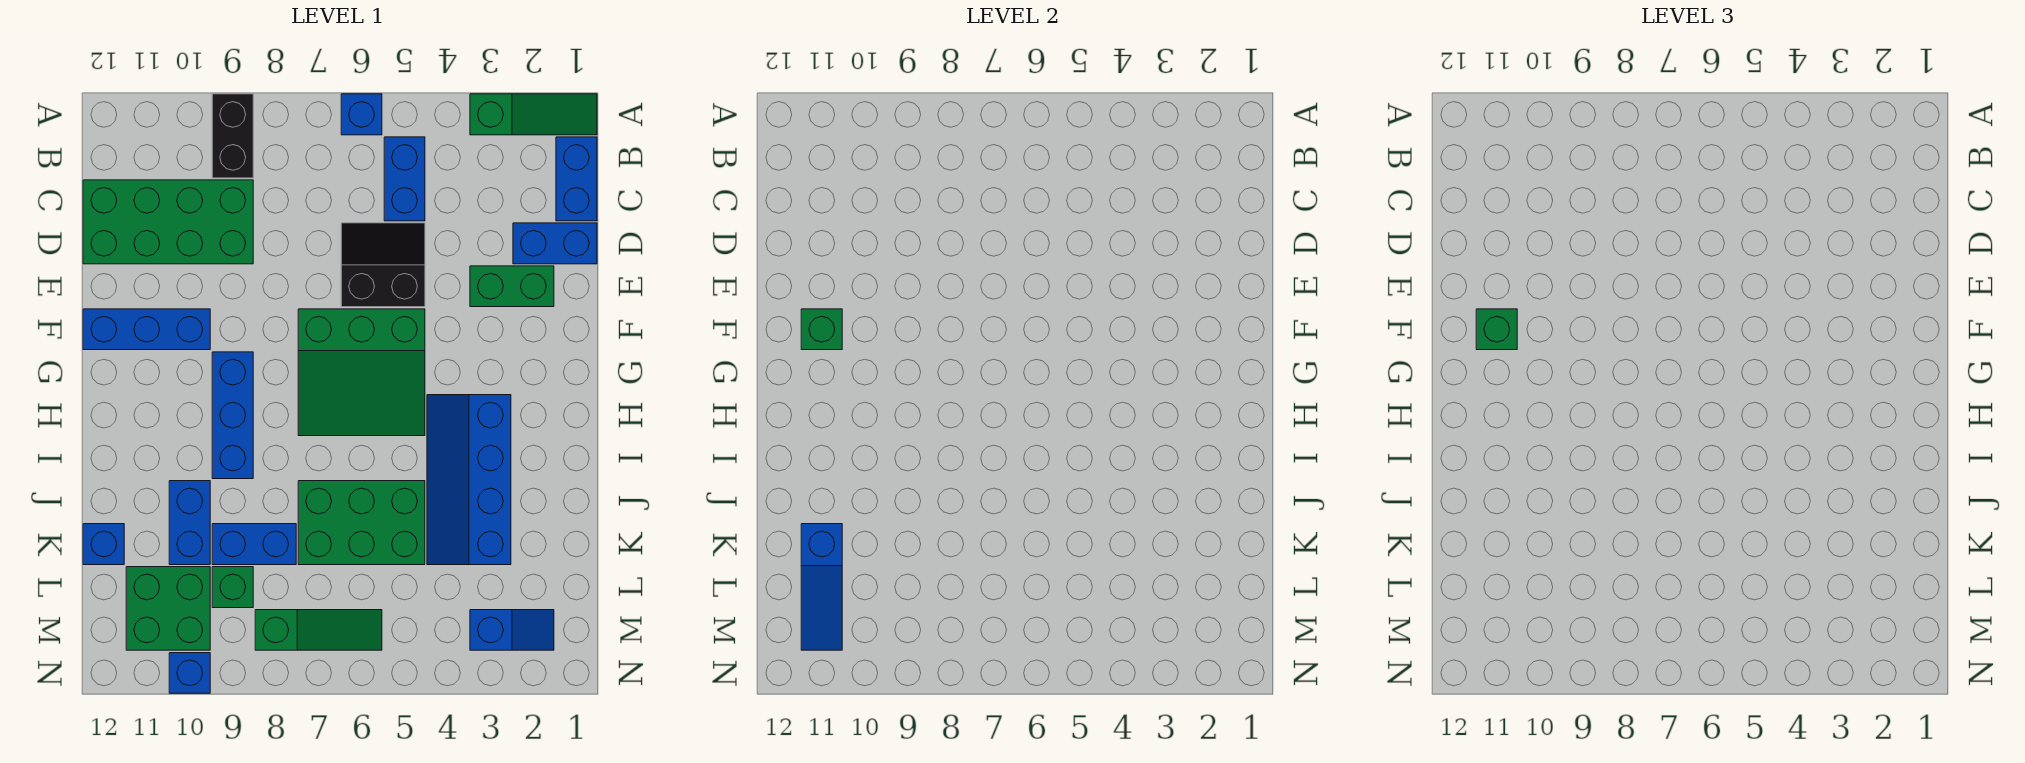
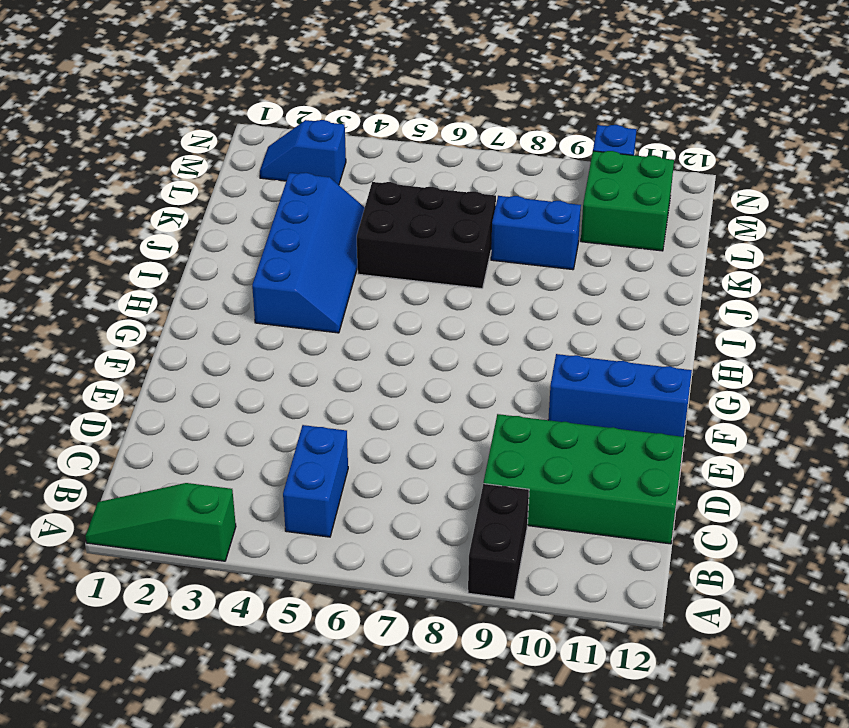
black 2x3 brick [357,182,496,289] -> green 2x3 brick [298,481,425,565]
none -> blue 1x1 brick [341,94,382,135]
none -> blue 1x2 brick [556,137,597,221]
none -> blue 1x2 brick [513,223,597,264]

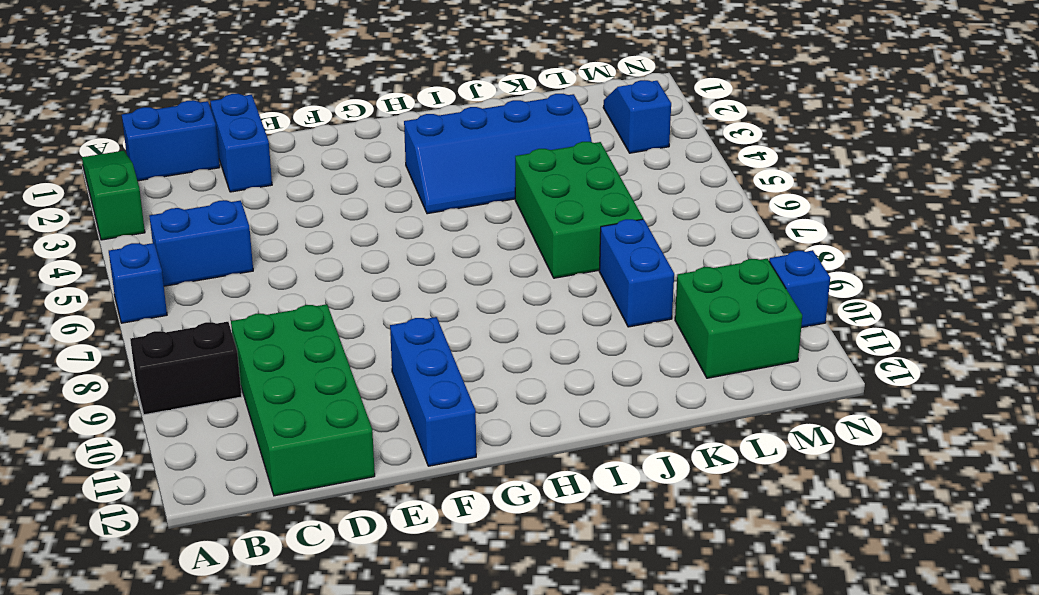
none -> black 2x2 slope [341,223,425,307]
none -> green 1x2 brick [470,266,554,307]
none -> green 3x3 slope [298,309,425,436]

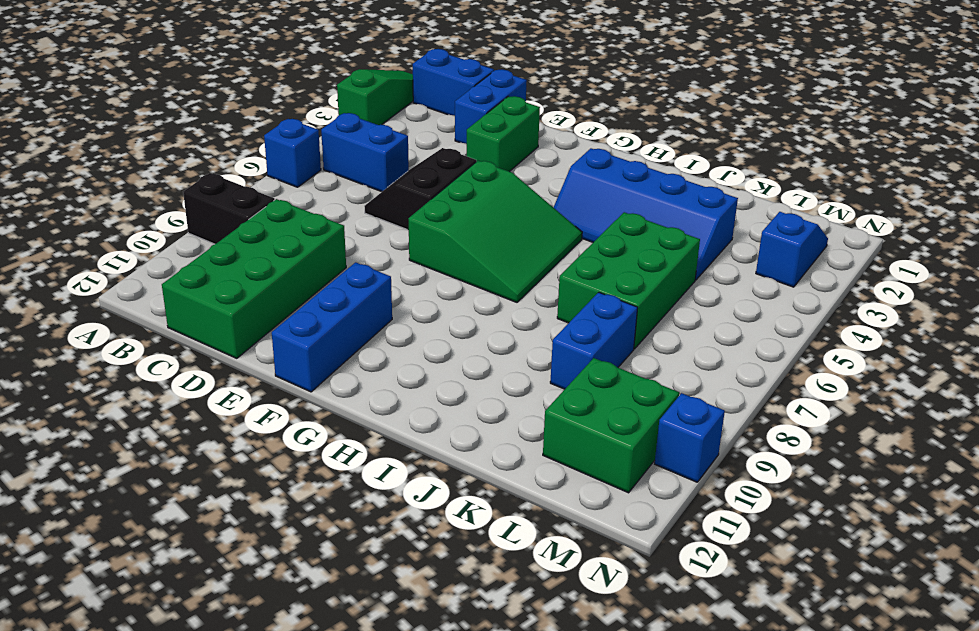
none -> blue 1x3 brick [212,352,253,479]
none -> blue 1x2 brick [169,481,210,565]
none -> blue 1x1 brick [83,524,124,565]

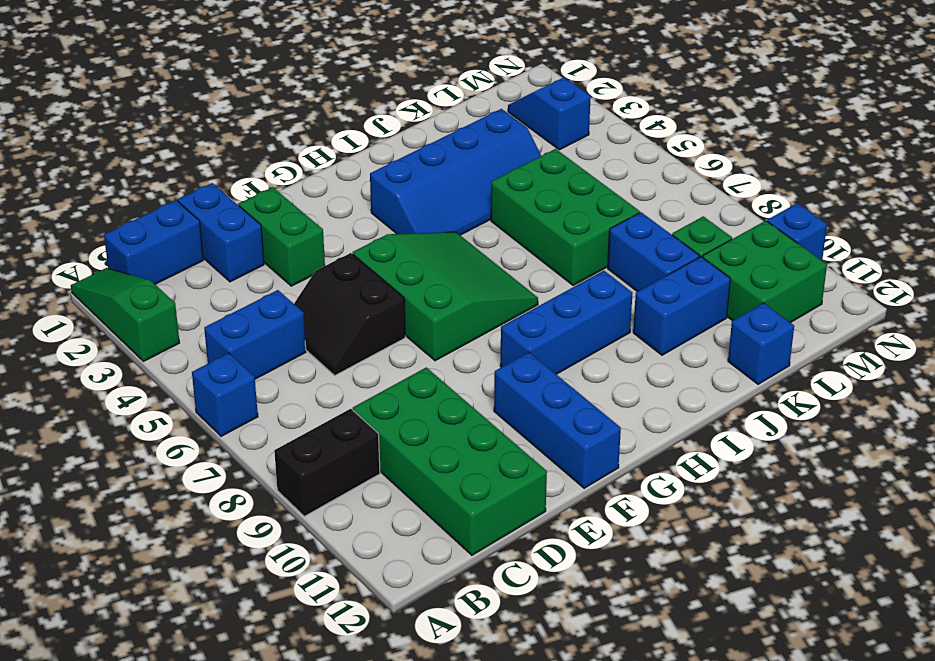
none -> green 1x3 slope [255,610,382,650]
none -> green 1x1 brick [801,309,842,350]
none -> blue 1x3 slope [801,524,842,650]

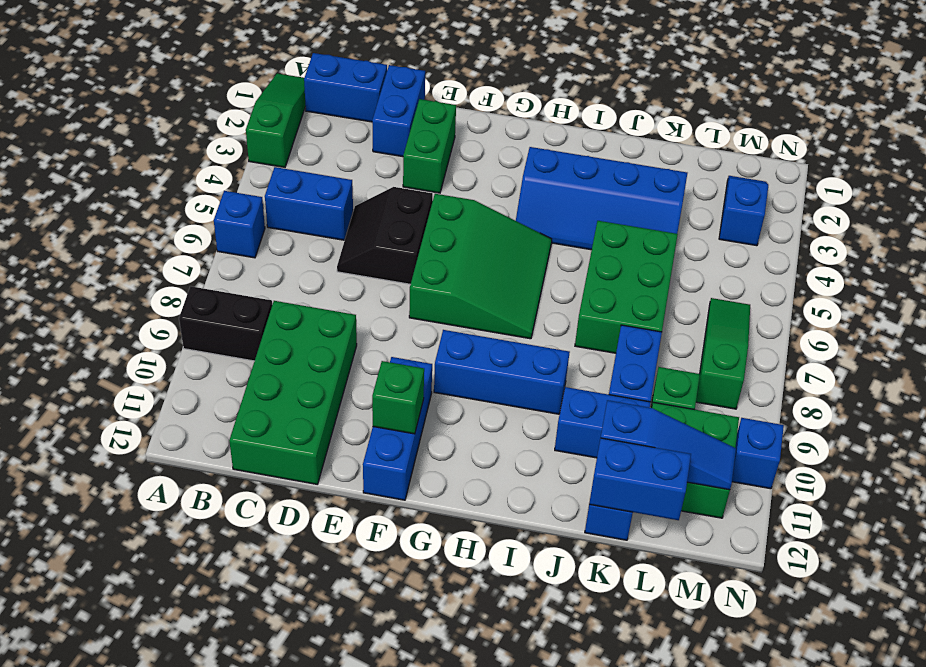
blue 1x2 brick [589,438,691,520] -> none
none -> green 1x1 brick [1476,309,1517,350]

